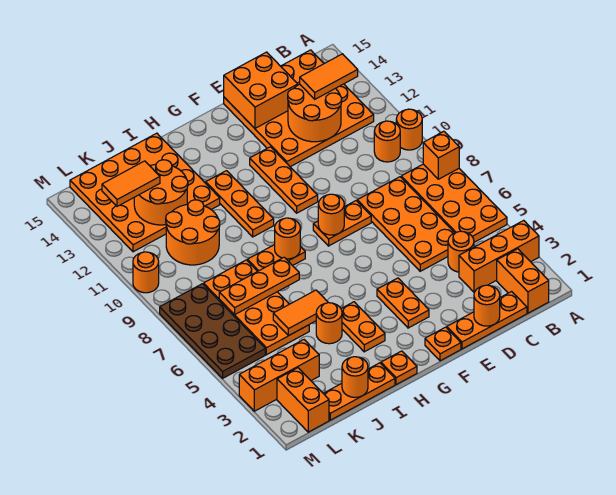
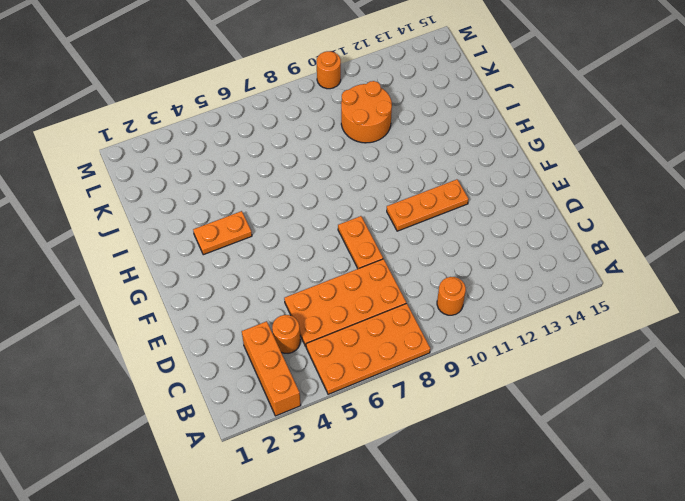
none -> orange 1x1 round brick [396,109,422,150]
none -> orange 1x2 brick [497,249,549,313]
none -> orange 4x4 plate [224,50,374,167]
none -> orange 1x3 plate [447,292,527,349]

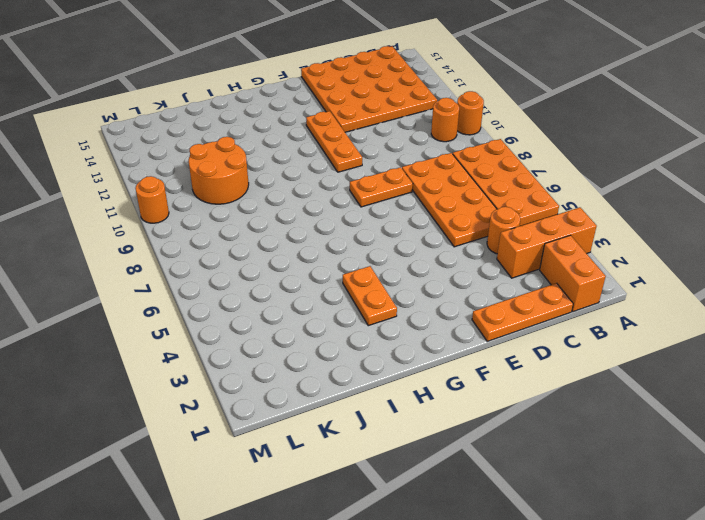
none -> orange 1x1 plate [425,327,461,361]
none -> orange 1x2 plate [377,278,429,328]
none -> orange 1x1 plate [381,351,417,385]
none -> orange 1x2 plate [247,245,305,271]

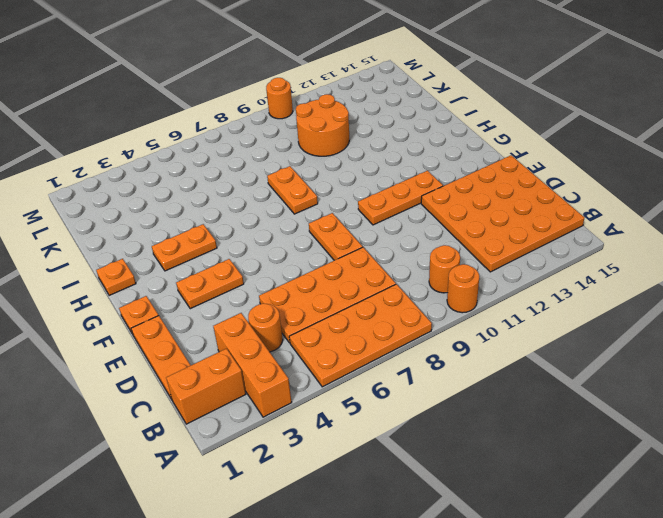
none -> orange 1x3 plate [206,171,274,237]
none -> orange 1x3 plate [323,363,395,420]
none -> orange 1x1 round brick [316,303,342,344]
none -> orange 4x4 plate [70,133,220,252]

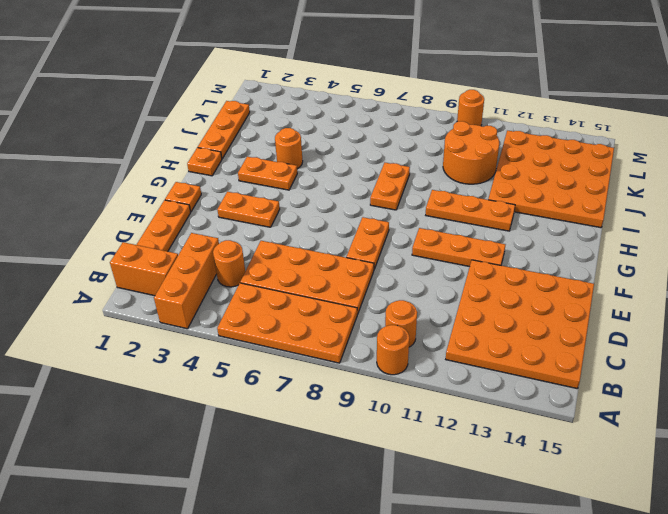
none -> orange 2x4 plate [204,260,309,355]
none -> orange 1x3 brick [239,340,319,411]
none -> orange 1x2 brick [277,368,329,432]
none -> brown 2x4 plate [160,284,265,378]

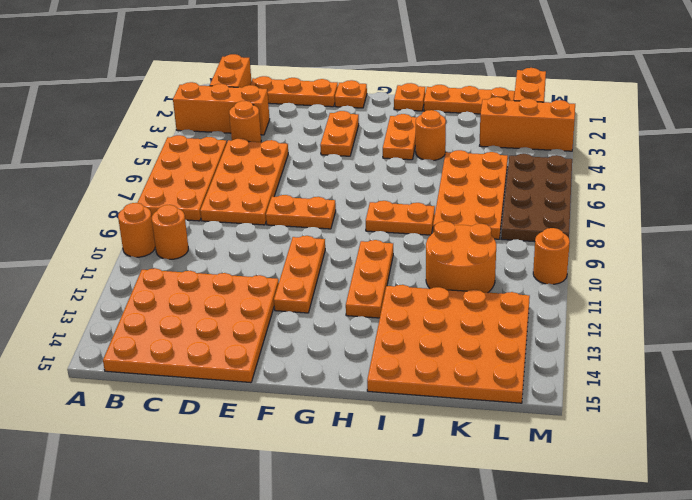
none -> orange 1x1 brick [423,131,459,179]
none -> orange 2x2 round brick [288,84,342,142]
none -> orange 1x1 round brick [474,285,500,326]
none -> orange 2x2 brick [224,52,298,128]

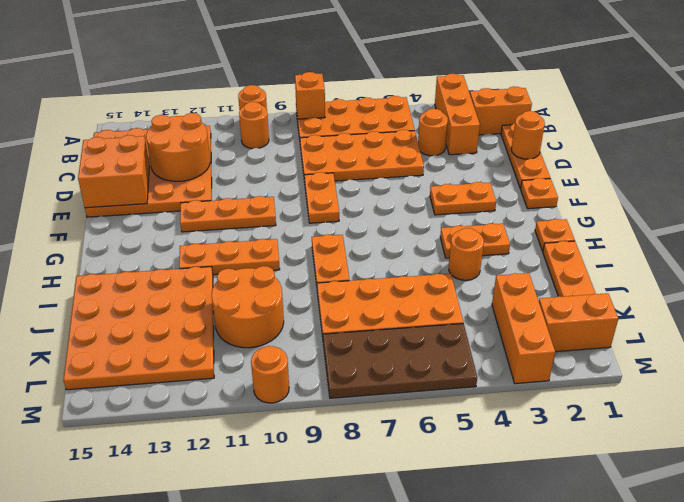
none -> orange 1x1 round brick [318,194,344,235]
none -> orange 1x1 round brick [275,218,300,259]
none -> orange 1x2 tile [273,290,328,336]
none -> orange 1x3 plate [219,257,299,315]

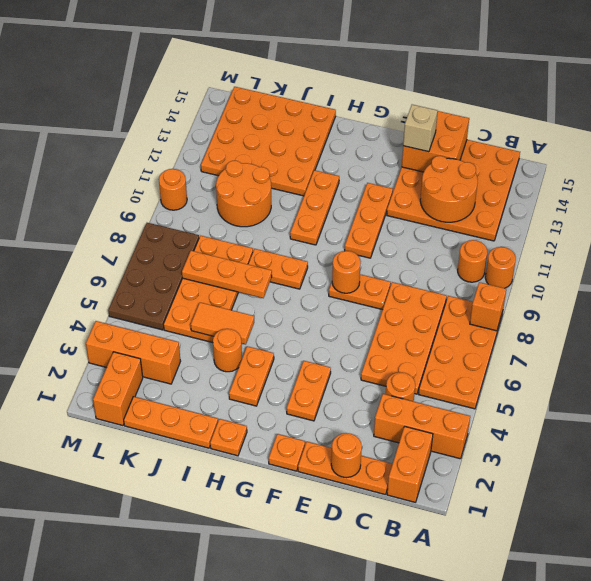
tan 1x1 brick [403,105,438,152] -> none
none -> orange 1x1 round brick [275,218,300,259]
none -> orange 1x1 round brick [342,357,368,397]
none -> orange 2x2 round brick [134,160,188,225]
none -> orange 1x2 tile [300,54,358,99]

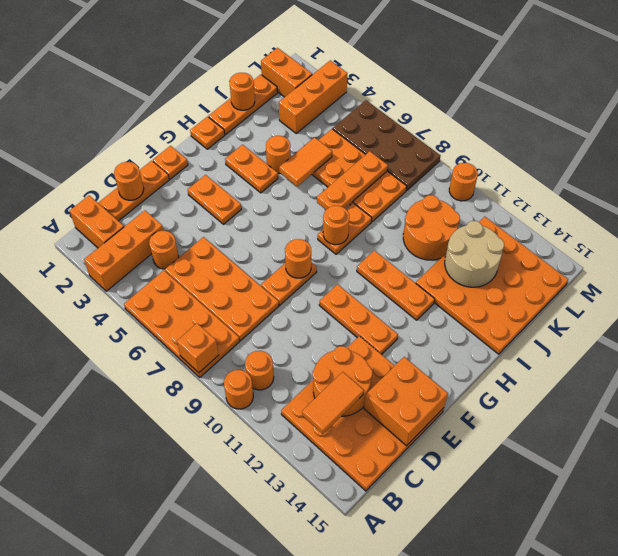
tan 2x2 round brick [445,221,504,287] -> orange 2x2 round brick [134,160,188,225]
none -> orange 1x2 tile [102,161,160,206]

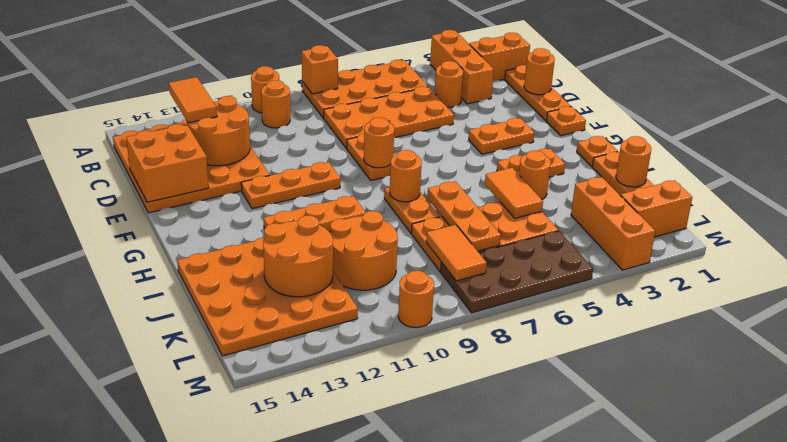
orange 1x2 tile [426,225,487,281] -> orange 1x2 tile moved to [102,161,160,206]

